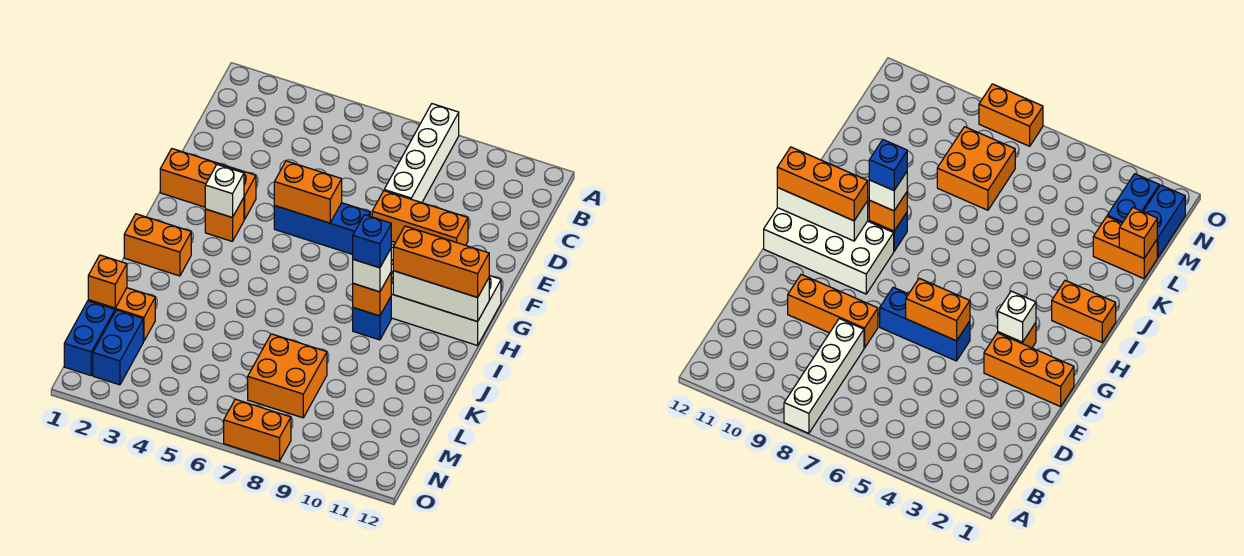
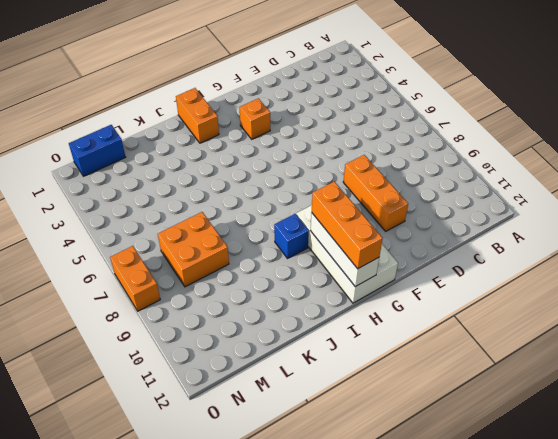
none -> white 1x4 brick [384,104,459,203]
none -> orange 1x3 brick [160,149,256,220]
none -> blue 1x3 brick [274,203,370,254]

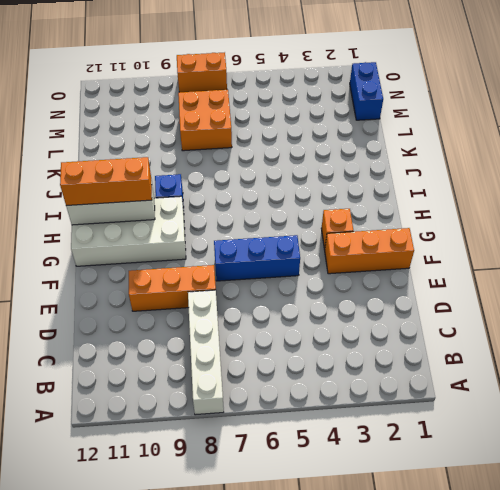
none -> orange 1x2 brick [124,214,191,276]
none -> orange 1x2 brick [88,288,155,341]
none -> blue 1x2 brick [93,310,143,385]

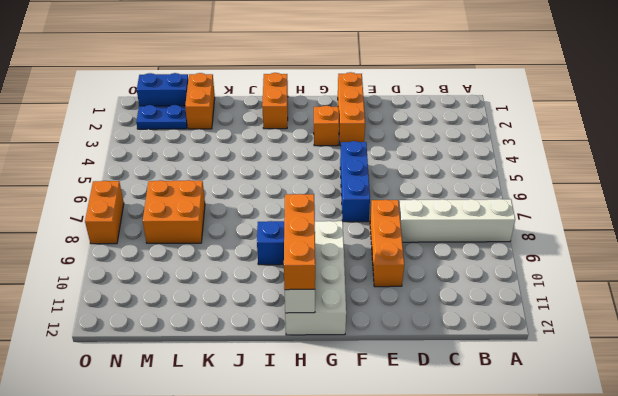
blue 1x2 plate [136,105,187,129] -> blue 1x2 brick [93,310,143,385]
none -> orange 1x2 brick [274,161,342,223]
none -> white 1x1 brick [205,165,244,218]
none -> orange 1x1 brick [353,273,391,316]

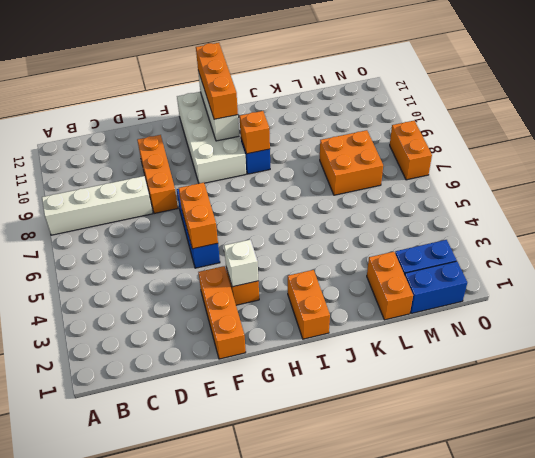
none -> orange 1x1 brick [88,255,127,308]
none -> white 1x1 brick [353,249,391,292]
none -> blue 1x1 brick [353,215,391,268]

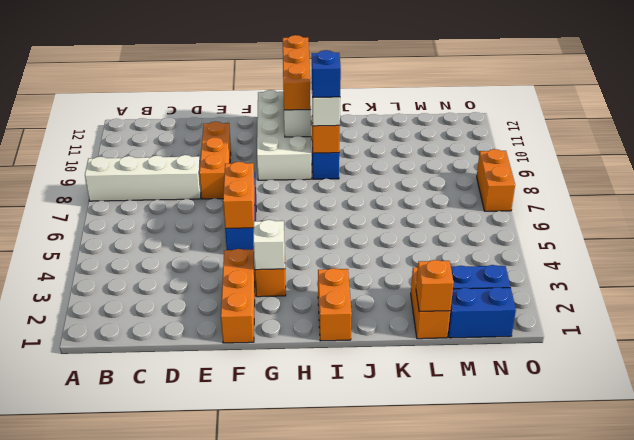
none -> orange 2x2 brick [248,334,327,418]

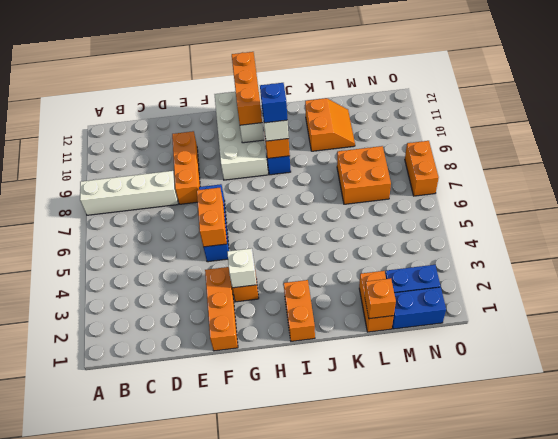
orange 2x2 slope [305,98,355,151] -> none

